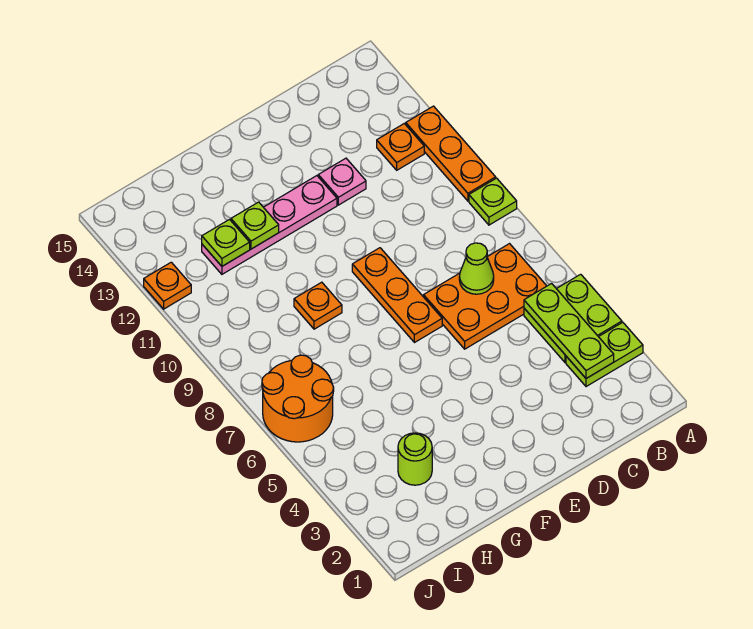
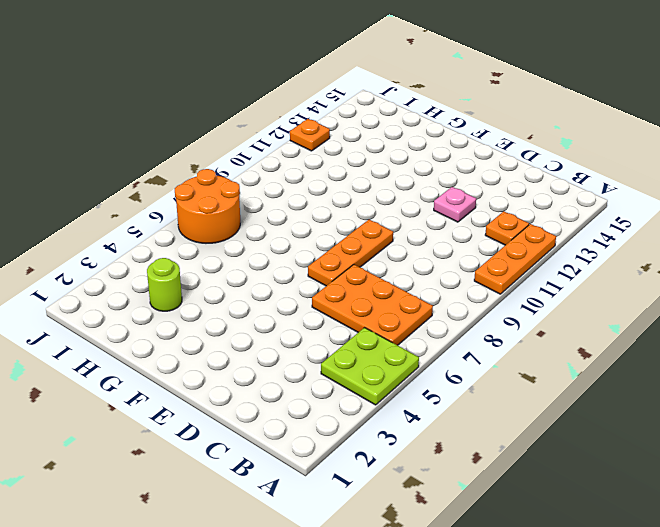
none -> lime 1x2 plate [566,322,643,387]
none -> lime 1x1 plate [469,178,517,225]
none -> pink 1x4 plate [202,176,337,274]

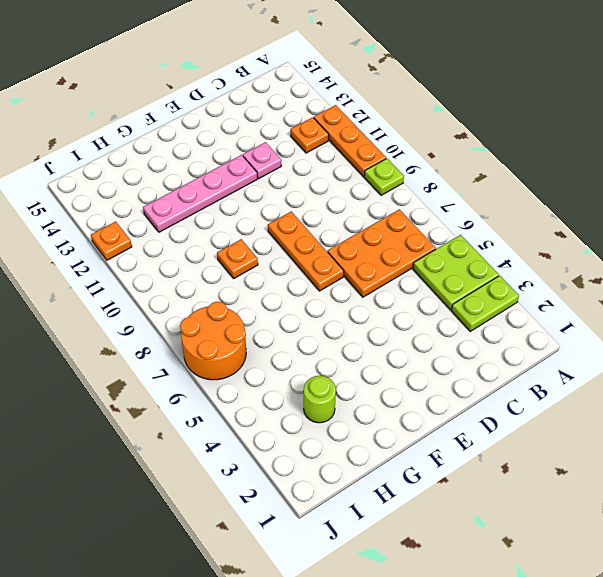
none -> lime 1x3 plate [524,284,614,378]
none -> lime 1x1 cone [459,243,494,294]
none -> lime 1x1 plate [231,202,279,249]

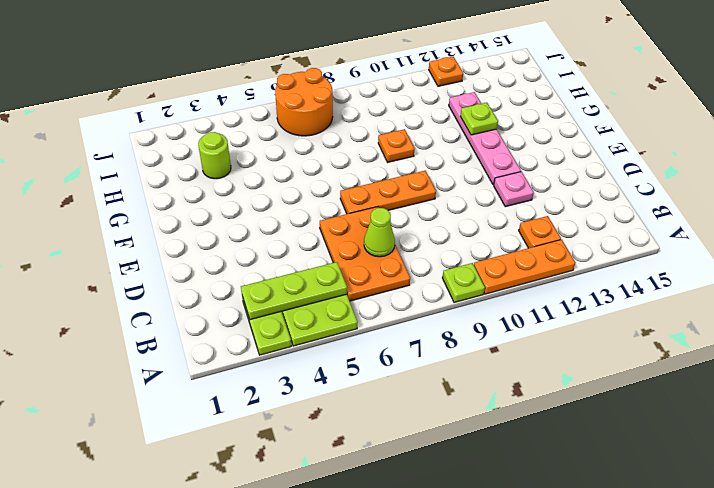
none -> lime 1x1 plate [202,220,250,266]

